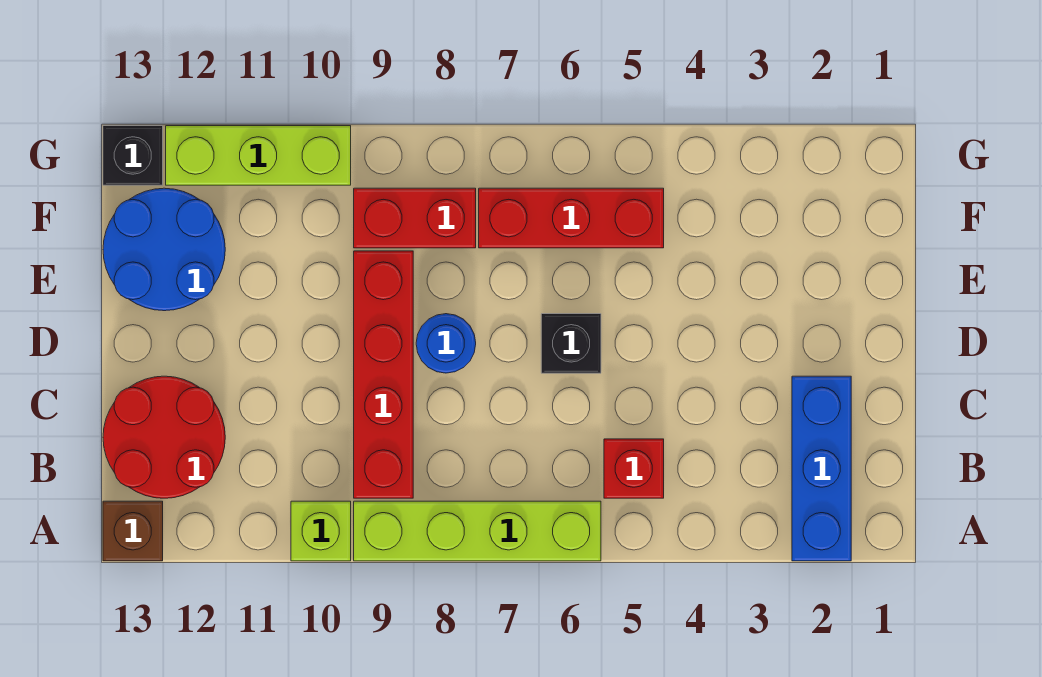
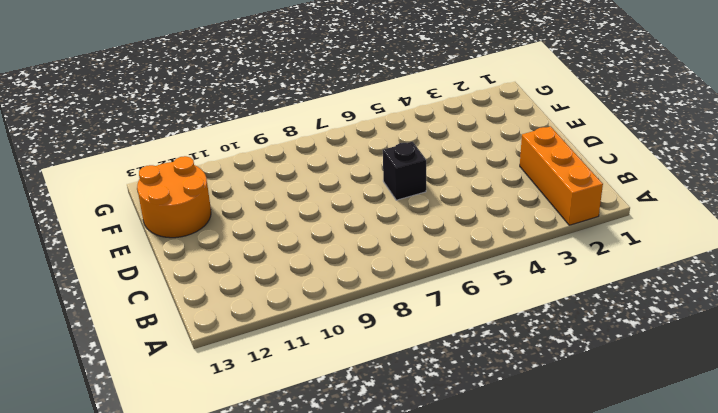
orange 1x3 brick [520,126,603,225] -> blue 1x3 brick [792,376,851,561]
orange 2x2 round brick [137,156,211,238] -> blue 2x2 round brick [103,188,225,311]
none -> lime 1x4 brick [354,501,601,561]
none -> lime 1x1 brick [291,501,351,561]
none -> brown 1x1 brick [103,501,163,561]

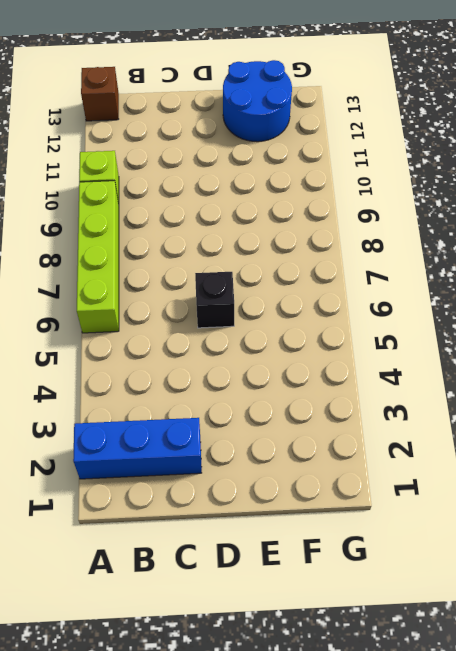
none -> red 1x1 brick [604,439,664,498]
none -> red 1x4 brick [354,251,413,498]
none -> red 2x2 round brick [103,376,225,498]

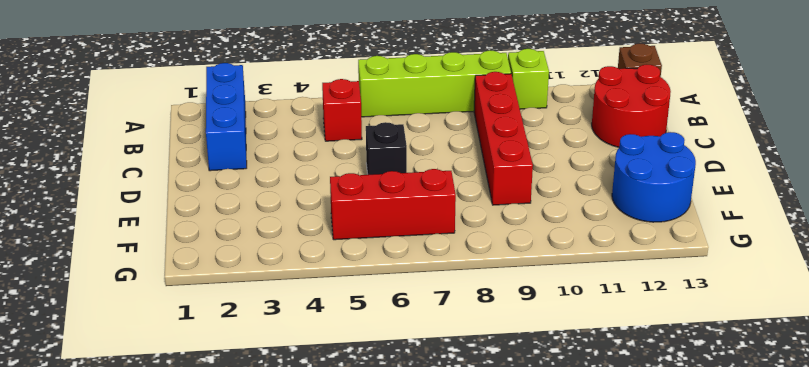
none -> blue 1x1 round brick [416,314,476,373]
none -> red 1x2 brick [354,188,476,248]
none -> lime 1x3 brick [166,126,351,185]

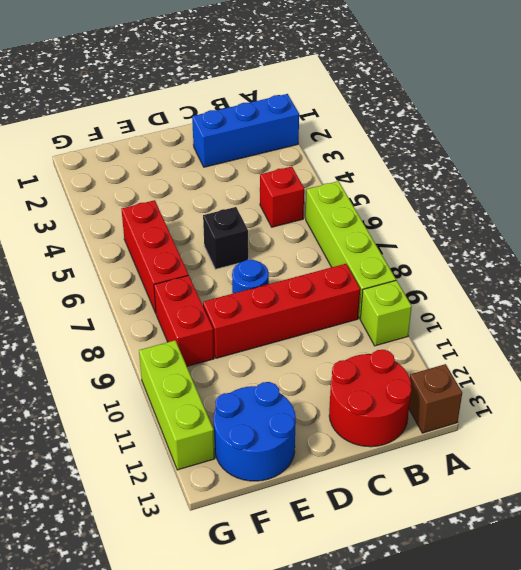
none -> black 1x1 brick [103,126,163,185]

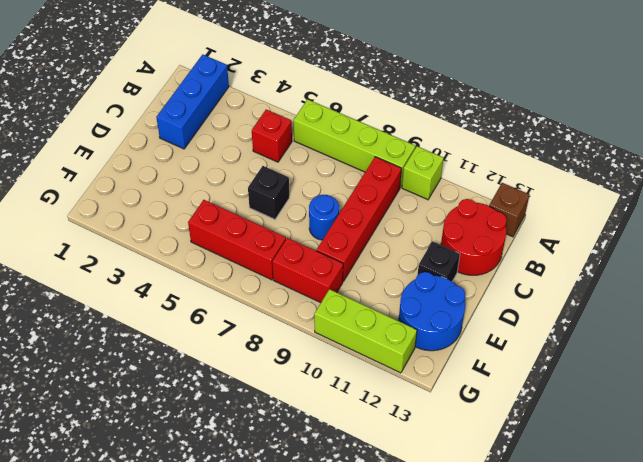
black 1x1 brick [417,241,460,281] -> black 1x1 brick moved to [103,126,163,185]

